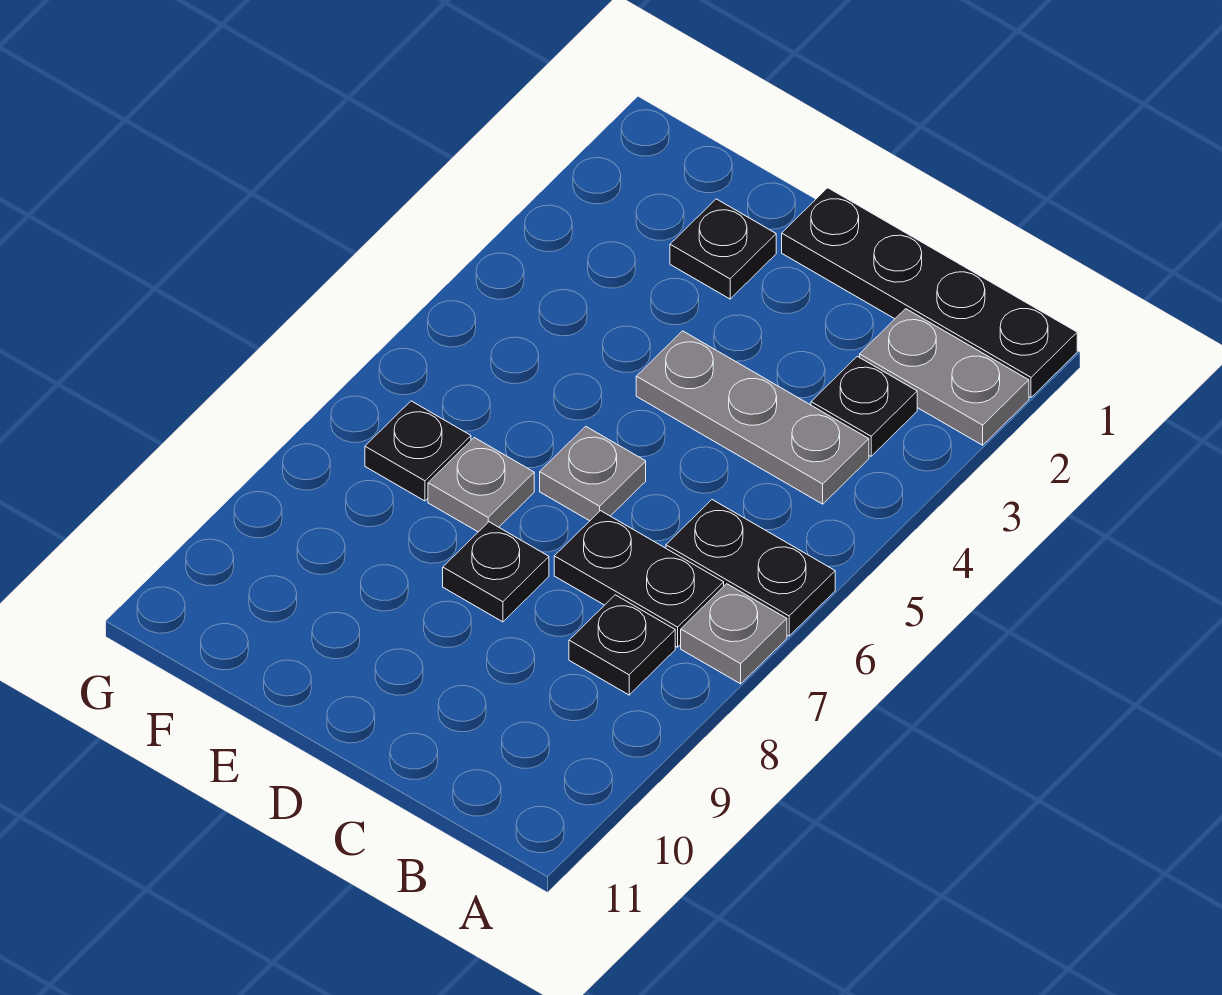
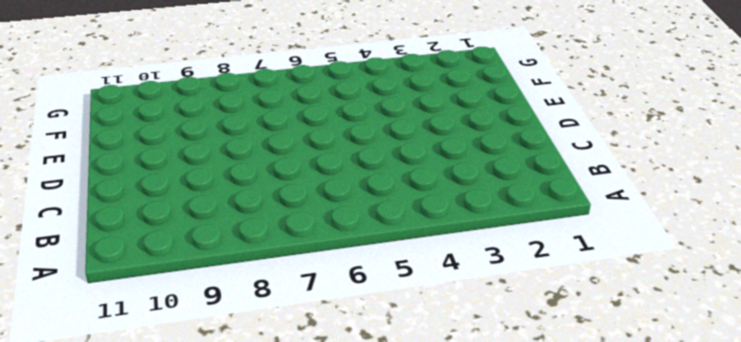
none -> black 1x4 plate [782,188,1077,397]
none -> grey 1x2 plate [860,309,1029,445]
none -> black 1x2 plate [666,500,835,636]

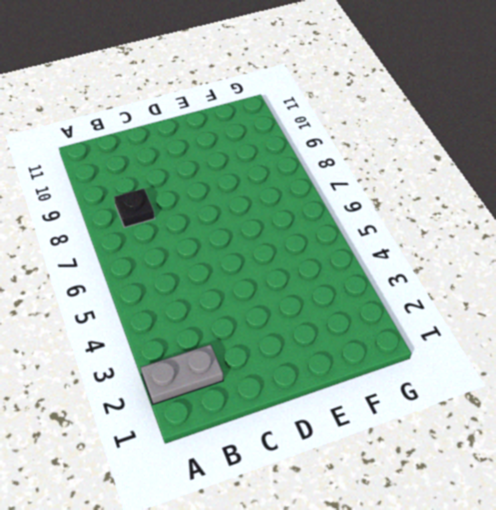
none -> black 1x4 plate [782,188,1077,397]
none -> black 1x2 plate [666,500,835,636]
none -> grey 1x1 plate [681,584,787,684]

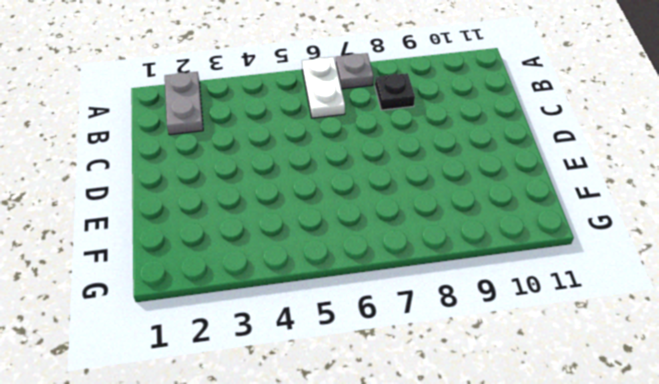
white 1x2 plate [302,57,345,118] -> black 1x2 plate [666,500,835,636]
none -> black 1x4 plate [782,188,1077,397]
none -> black 1x1 plate [811,356,917,456]
none -> grey 1x3 plate [636,331,869,504]

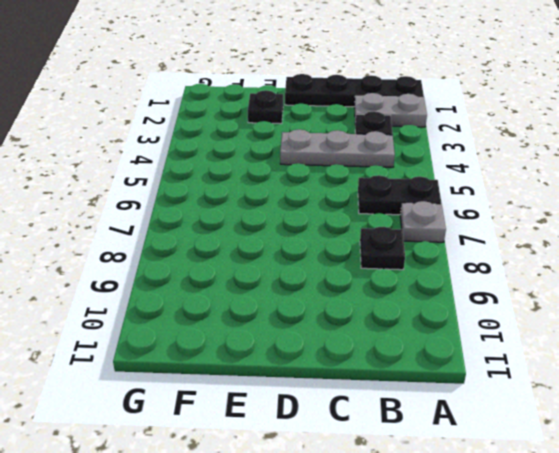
none -> black 1x2 plate [554,511,724,647]
none -> grey 1x1 plate [540,426,646,521]
none -> black 1x1 plate [443,522,549,622]

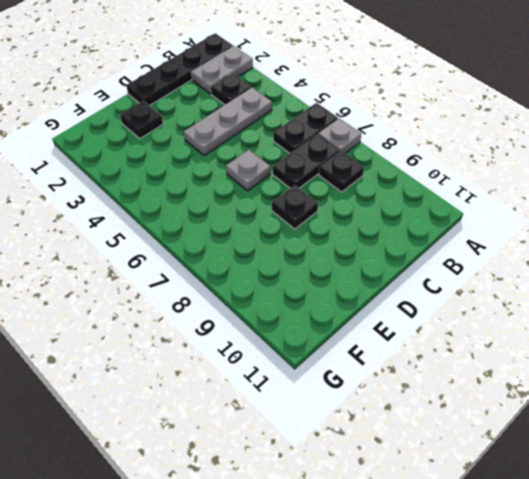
none -> grey 1x1 plate [428,438,534,532]
none -> black 1x1 plate [365,401,471,501]

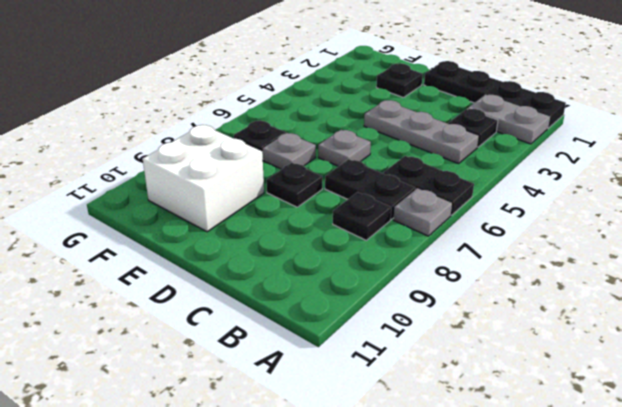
white 2x2 brick [143,125,264,232] -> none

